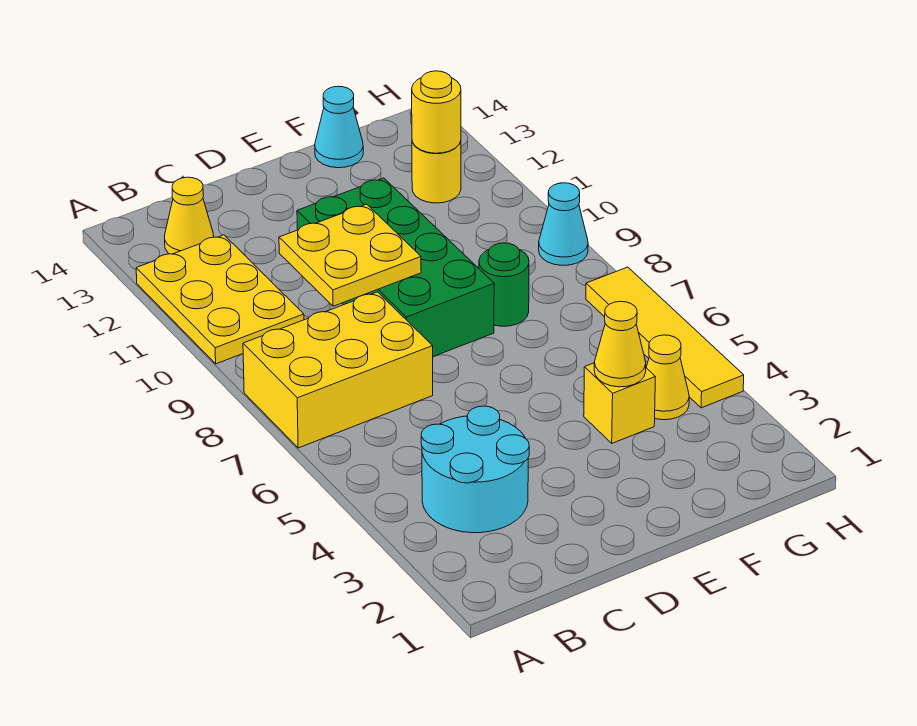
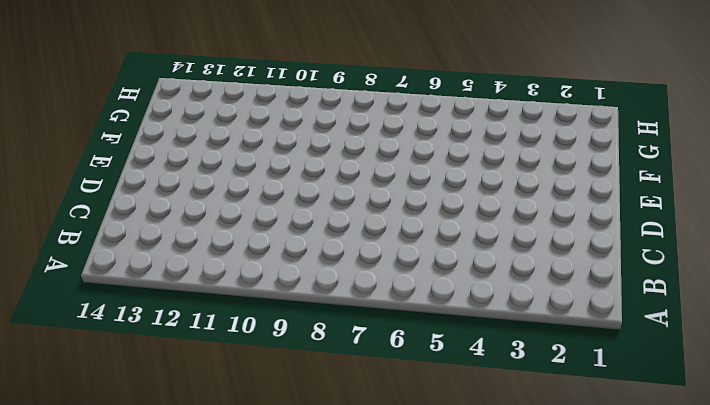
none -> yellow 2x3 brick [243,292,433,448]
none -> yellow 2x3 plate [136,235,304,364]
none -> cyan 2x2 round brick [421,406,529,533]

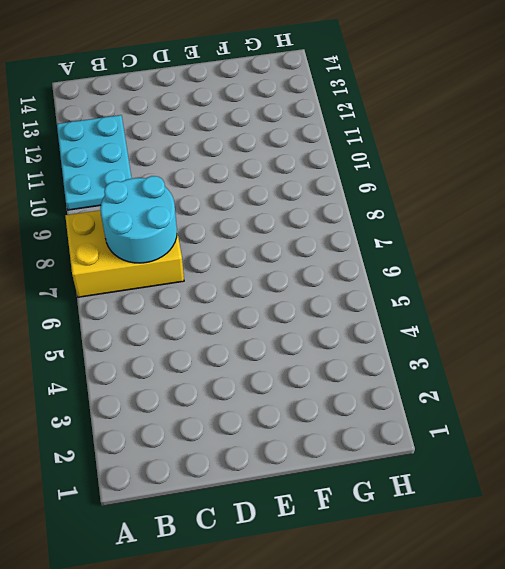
cyan 2x3 plate [57,115,132,210] -> yellow 2x3 plate [136,235,304,364]
cyan 2x2 round brick [100,176,177,263] -> cyan 2x2 round brick moved to [421,406,529,533]
none -> yellow 1x1 cone [165,177,214,254]
none -> green 2x4 brick [297,178,494,357]
none -> yellow 1x1 brick [584,363,655,443]

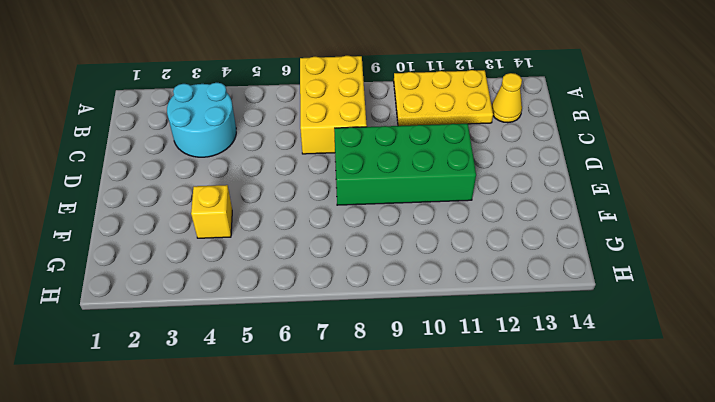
none -> green 1x1 round brick [479,243,529,326]
none -> cyan 1x1 cone [315,86,363,168]
none -> yellow 1x1 cone [646,335,689,420]

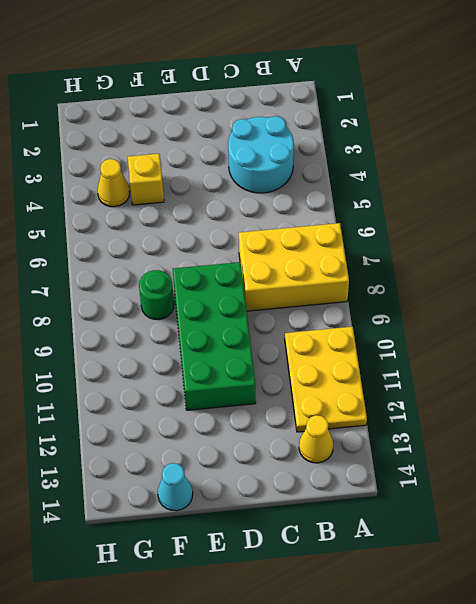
none -> yellow 1x1 round brick [412,141,461,203]
none -> yellow 1x4 tile [586,267,744,408]
none -> cyan 1x1 cone [539,183,588,265]

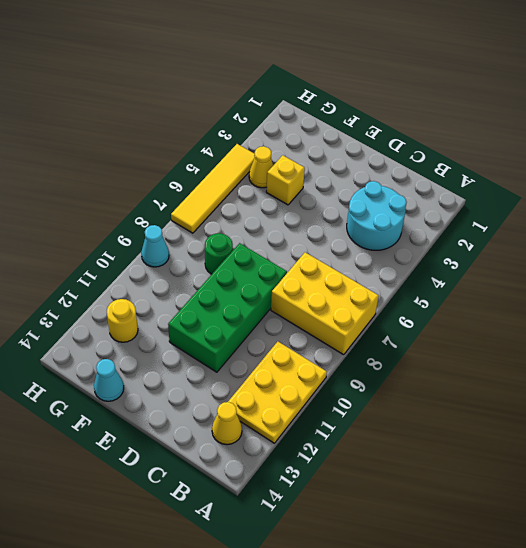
none -> yellow 2x2 plate [279,204,421,306]
none -> yellow 1x1 cone [594,301,646,387]
none -> yellow 1x1 round brick [412,71,461,153]

